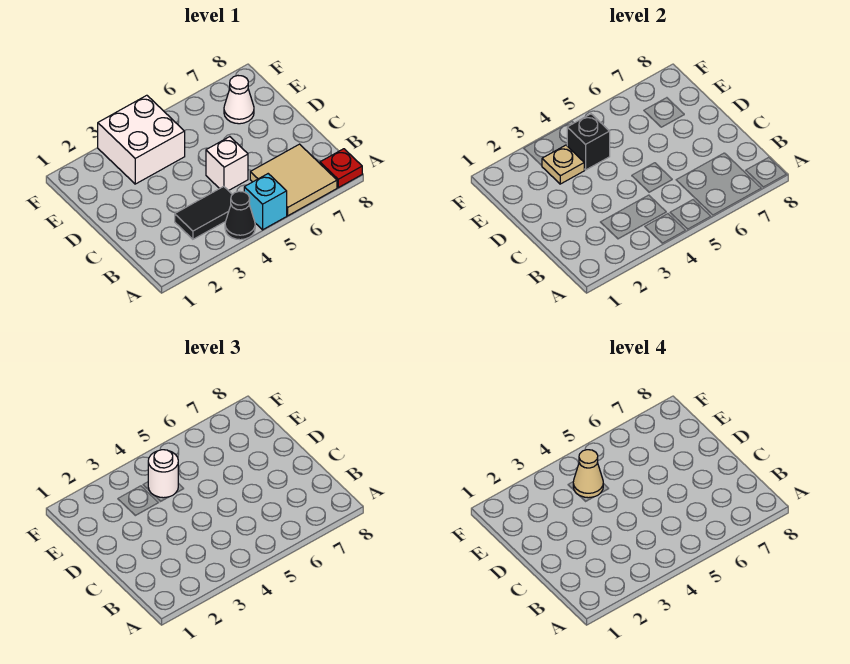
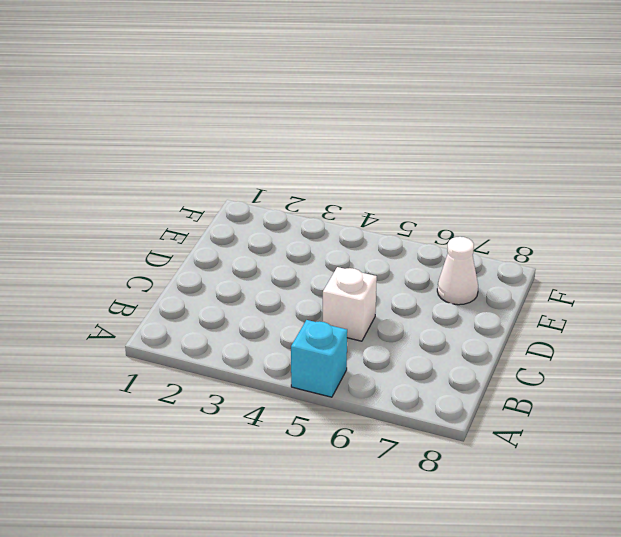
none -> black 1x1 cone [225,191,255,240]
none -> tan 2x2 tile [250,144,337,216]
none -> red 1x1 plate [320,149,362,188]

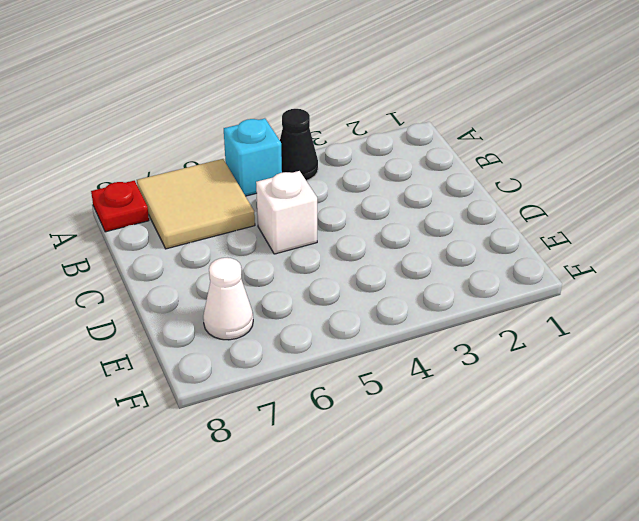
none -> black 1x2 tile [175,186,232,239]
none -> white 2x2 brick [98,95,185,184]
none -> tan 1x1 plate [542,145,584,184]

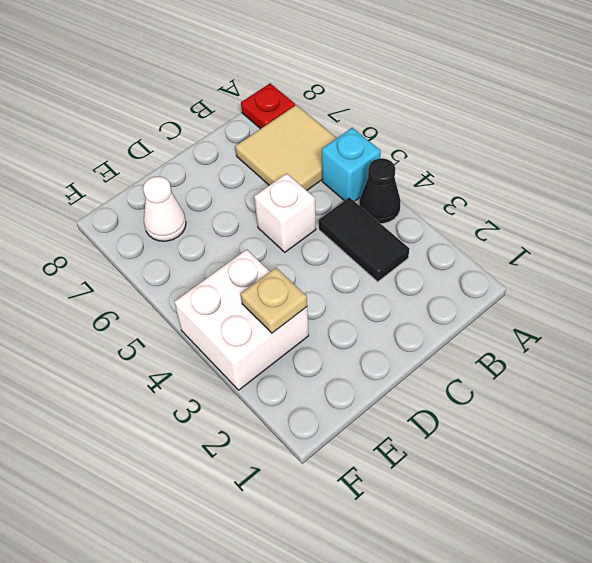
none -> black 1x1 brick [567,114,610,170]
none -> white 1x1 round brick [148,450,178,498]
none -> tan 1x1 cone [573,450,603,498]

